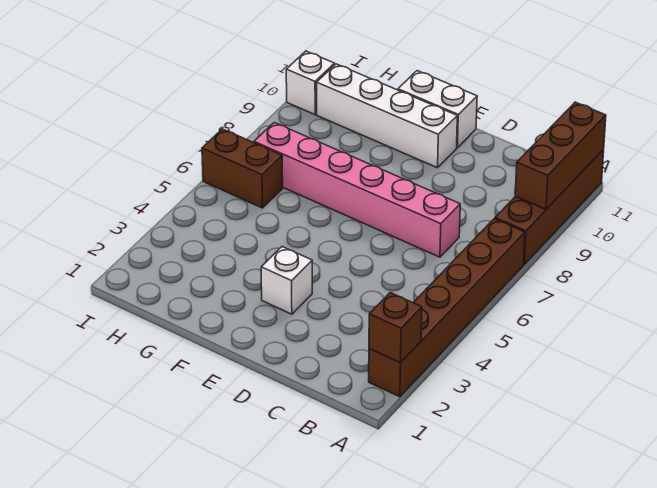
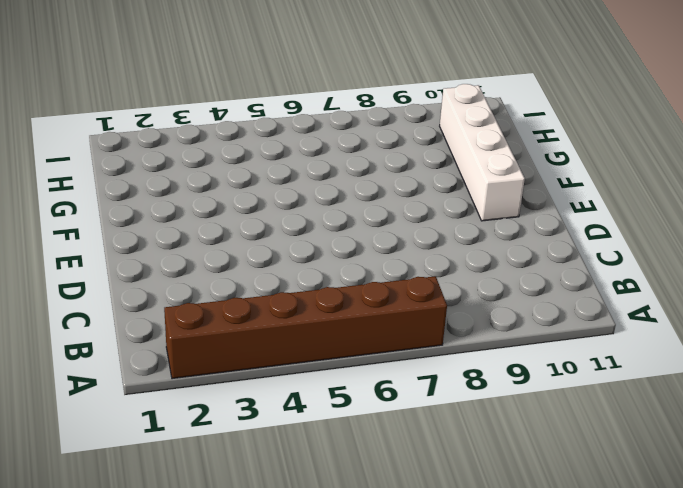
none -> brown 1x4 brick [495,150,604,264]
none -> pink 1x6 brick [254,123,460,257]

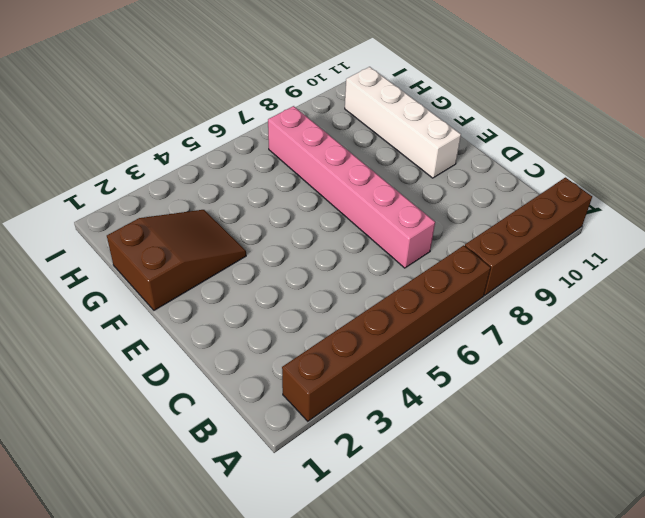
brown 2x3 slope [107,210,246,310] -> none
none -> white 1x1 brick [261,247,312,314]
none -> white 1x2 brick [398,71,477,148]

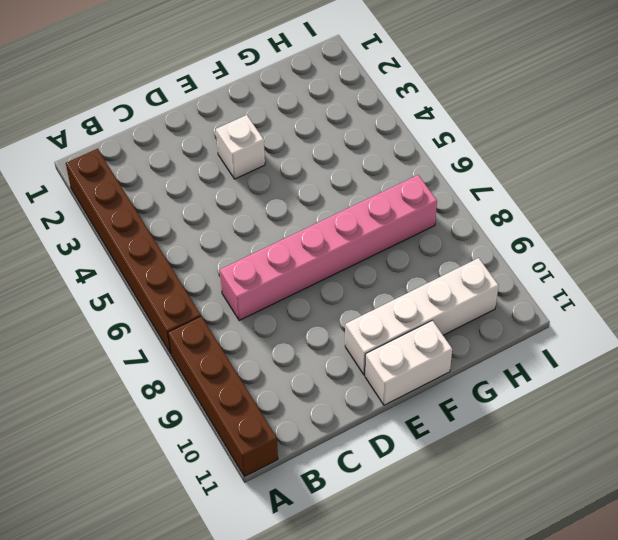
none -> brown 1x2 brick [202,129,283,208]
none -> white 1x1 brick [286,51,335,115]

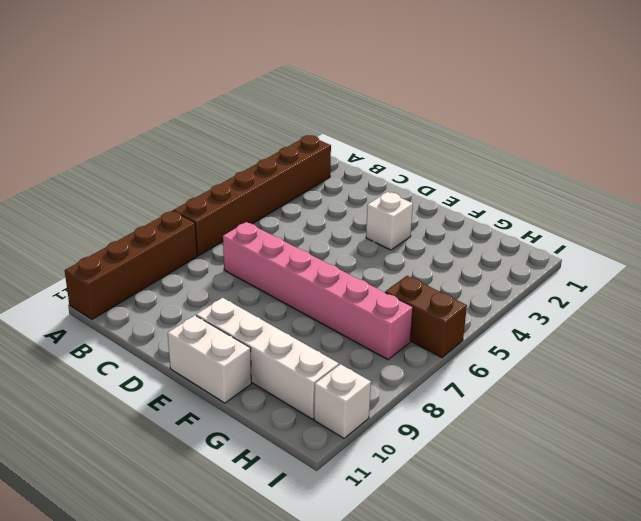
none -> brown 1x1 brick [369,293,422,363]
none -> brown 1x3 brick [515,102,606,209]

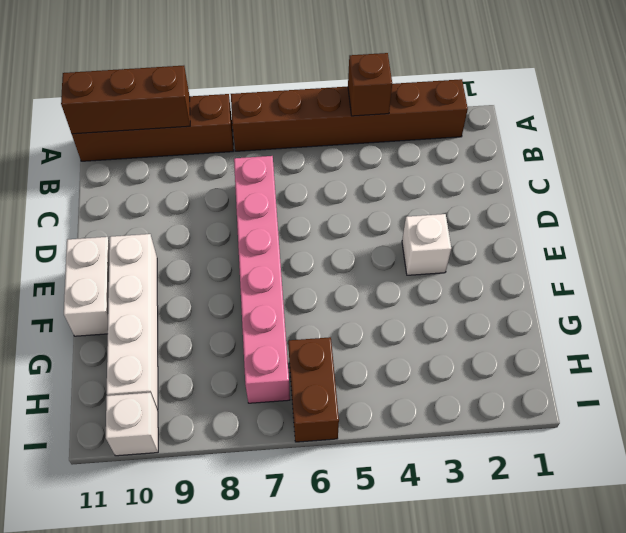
brown 1x1 brick [348,53,392,116] -> brown 1x1 brick moved to [369,293,422,363]

